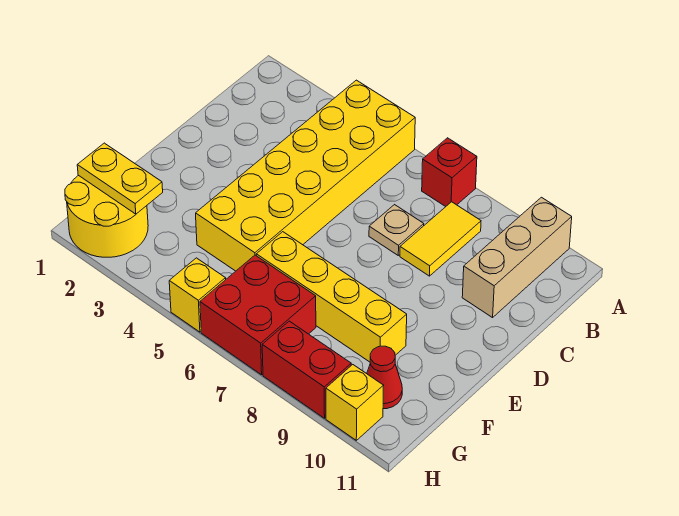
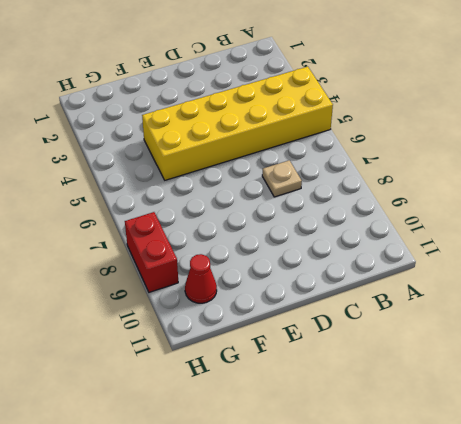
none -> red 1x1 brick [422,138,477,207]
none -> tan 1x3 brick [462,197,572,318]
none -> yellow 1x2 tile [400,202,481,276]

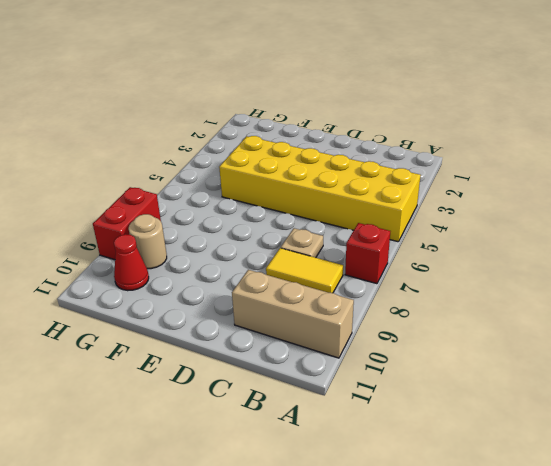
tan 1x1 round brick [129,214,167,269] -> none
none -> yellow 1x4 brick [256,232,407,362]
none -> yellow 2x2 round brick [65,175,148,257]
none -> red 2x2 brick [200,255,316,375]

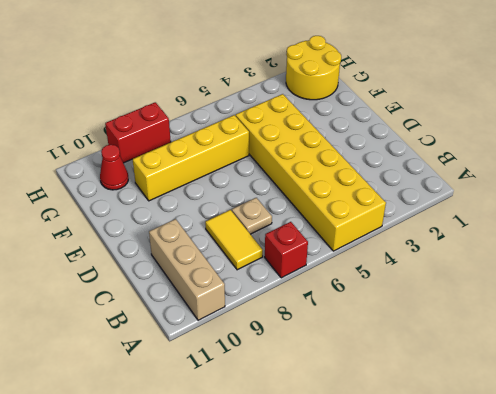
none -> red 2x2 brick [200,255,316,375]
none -> yellow 1x1 brick [169,258,226,332]
none -> yellow 1x1 brick [326,365,384,440]

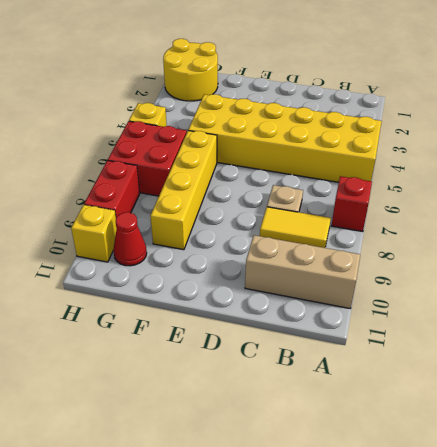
none -> yellow 1x2 plate [77,143,163,214]

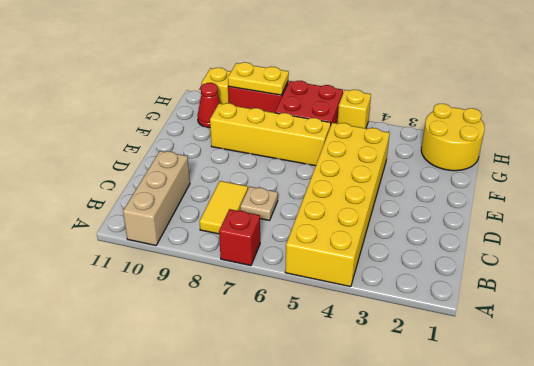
yellow 1x2 plate [228,62,289,95] -> yellow 1x2 plate moved to [77,143,163,214]

